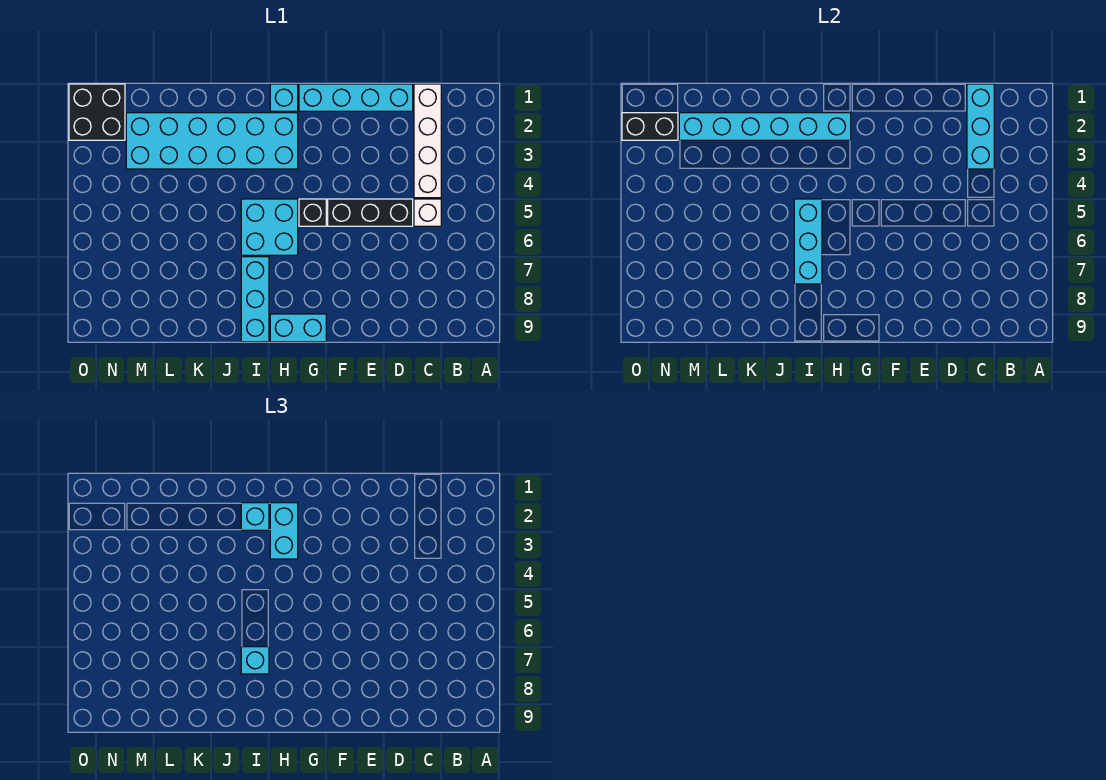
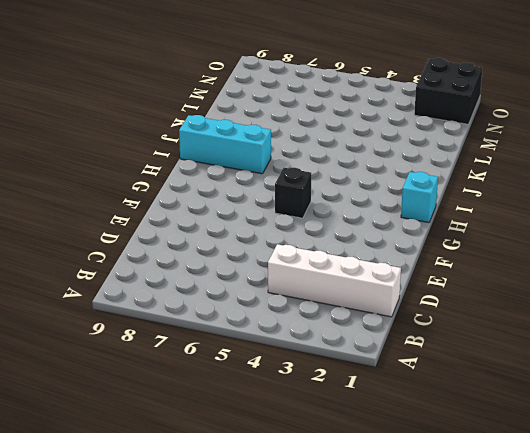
none -> white 1x1 brick [414,199,441,226]
none -> cyan 1x4 brick [299,84,413,111]
none -> black 1x3 brick [328,199,413,226]

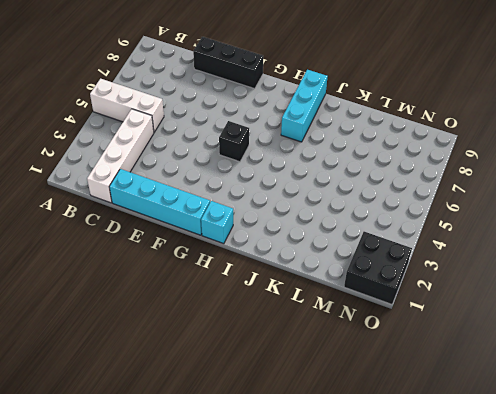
white 1x3 brick [90,79,164,132] -> white 1x1 brick [414,199,441,226]
black 1x3 brick [193,37,263,89] -> black 1x3 brick moved to [328,199,413,226]
none -> cyan 1x2 brick [270,314,326,342]
none -> cyan 2x6 brick [126,113,298,169]
none -> cyan 2x2 brick [241,199,298,255]

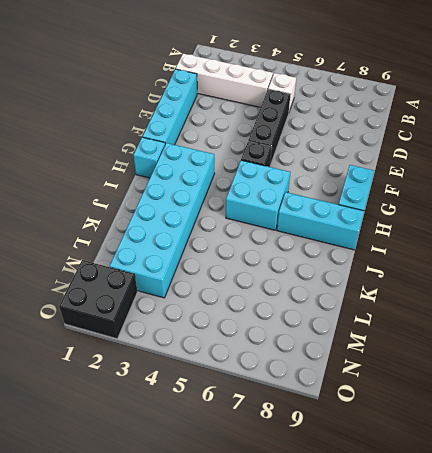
none -> cyan 1x3 brick [967,84,994,169]
none -> cyan 1x6 brick [679,113,851,140]
none -> cyan 1x3 brick [794,199,822,284]

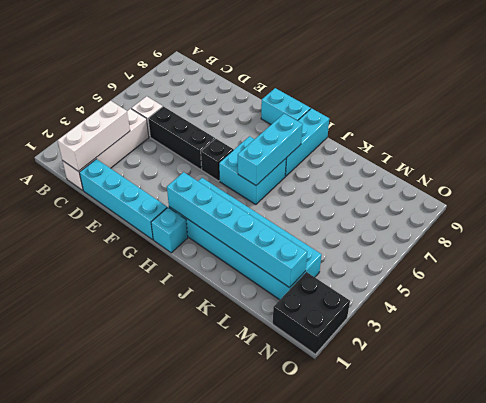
white 1x3 brick [58,101,130,171] -> cyan 1x3 brick [967,84,994,169]
none -> black 1x2 brick [622,113,678,140]
none -> cyan 1x2 brick [270,503,298,559]
none -> cyan 1x1 brick [241,503,269,530]

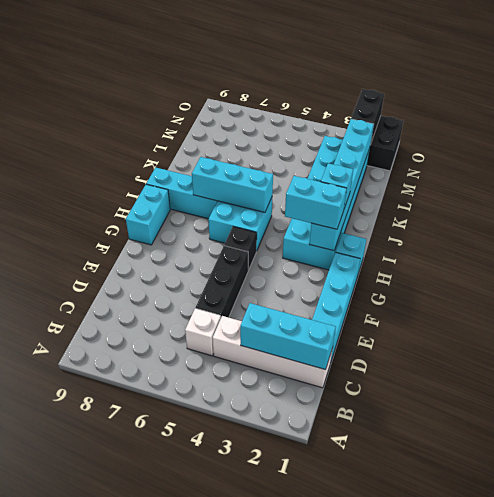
none -> cyan 1x1 brick [241,647,269,674]

